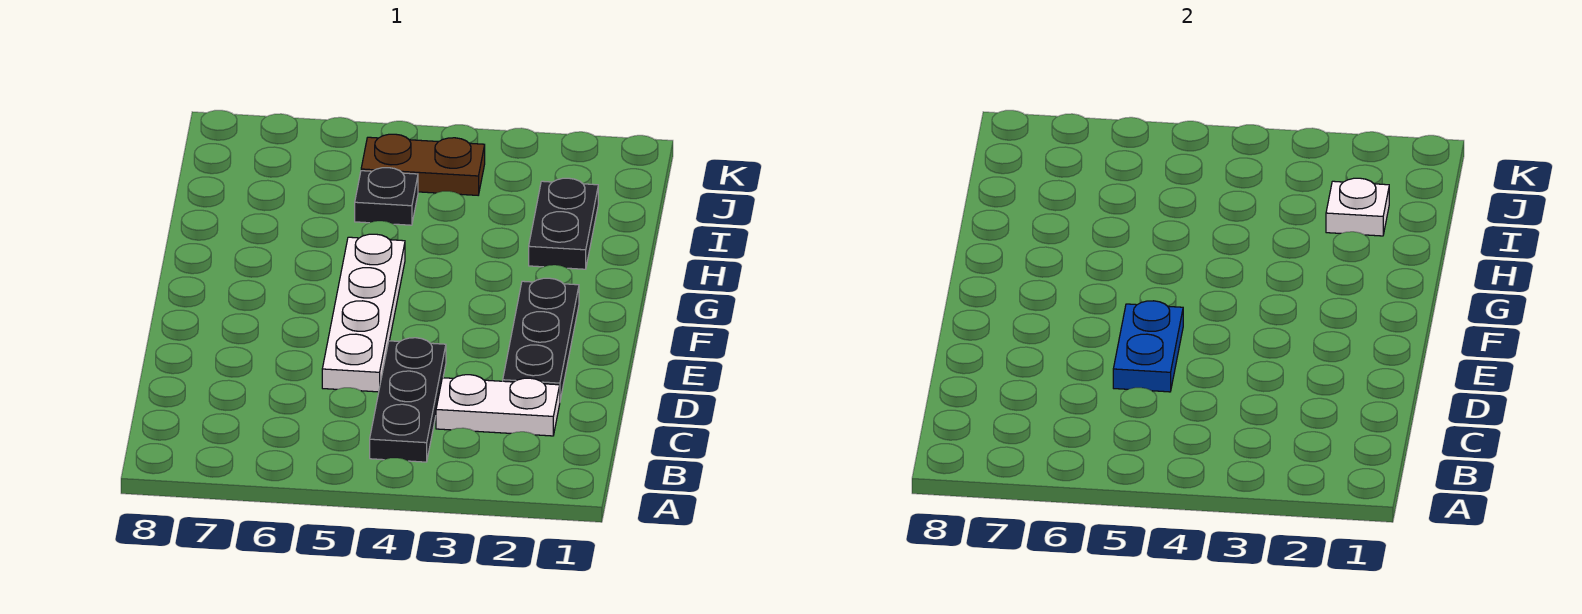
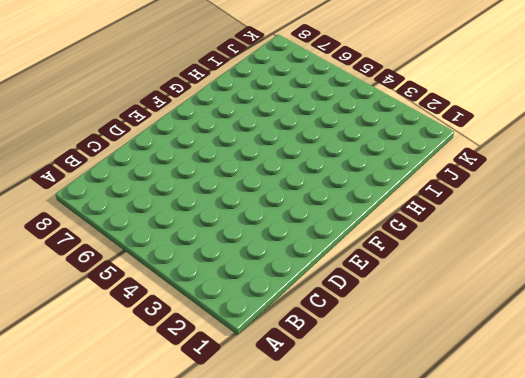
none -> black 1x3 plate [370,338,446,462]
none -> white 1x2 plate [436,375,560,436]

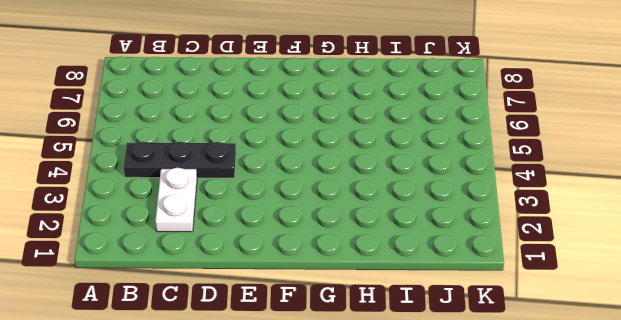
none -> black 1x3 plate [503,278,579,400]
none -> white 1x4 plate [322,234,405,392]

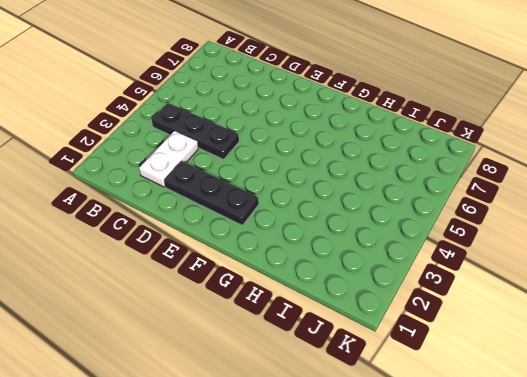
none -> white 1x4 plate [322,234,405,392]
none -> black 1x2 plate [529,178,598,269]

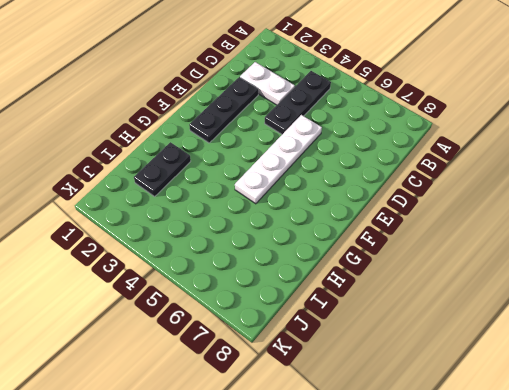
none -> black 1x1 plate [355,168,418,225]
none -> brown 1x2 plate [361,134,485,195]

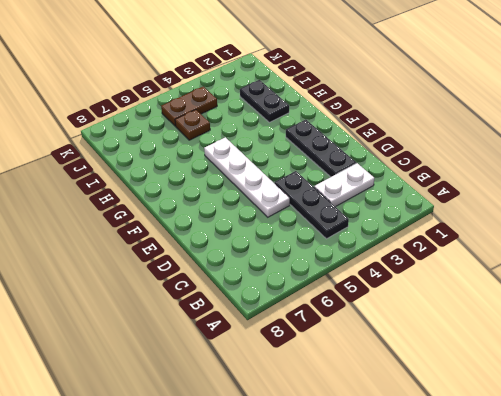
brown 1x1 plate [175,110,210,140] -> black 1x1 plate [355,168,418,225]
none -> blue 1x2 plate [1113,301,1183,392]
none -> white 1x1 plate [1326,178,1389,236]

